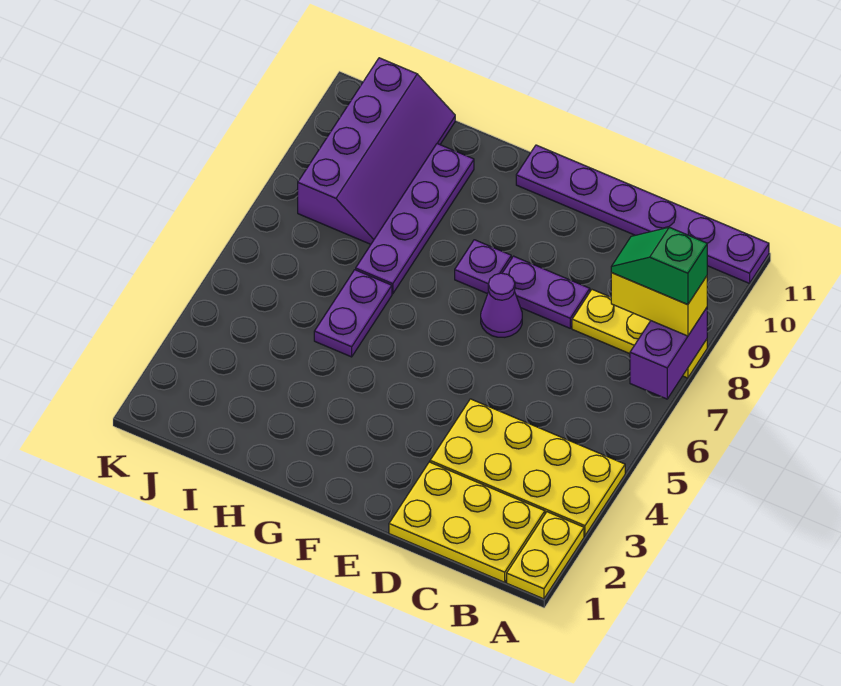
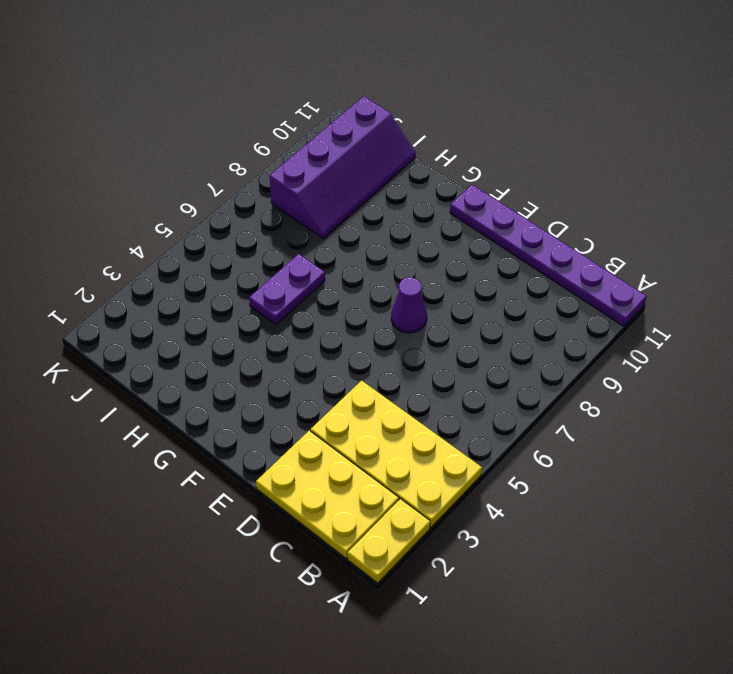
none -> yellow 1x3 plate [572,290,707,378]
none -> purple 1x2 plate [502,256,590,328]
none -> purple 1x1 plate [455,240,511,294]

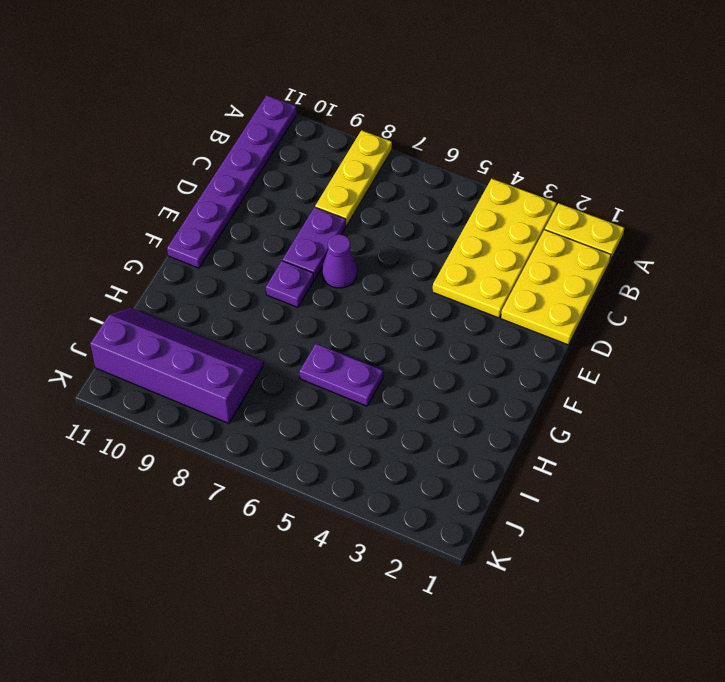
none -> purple 1x4 plate [356,144,474,294]
none -> purple 1x2 brick [630,308,707,399]
none -> yellow 1x2 brick [611,273,707,336]

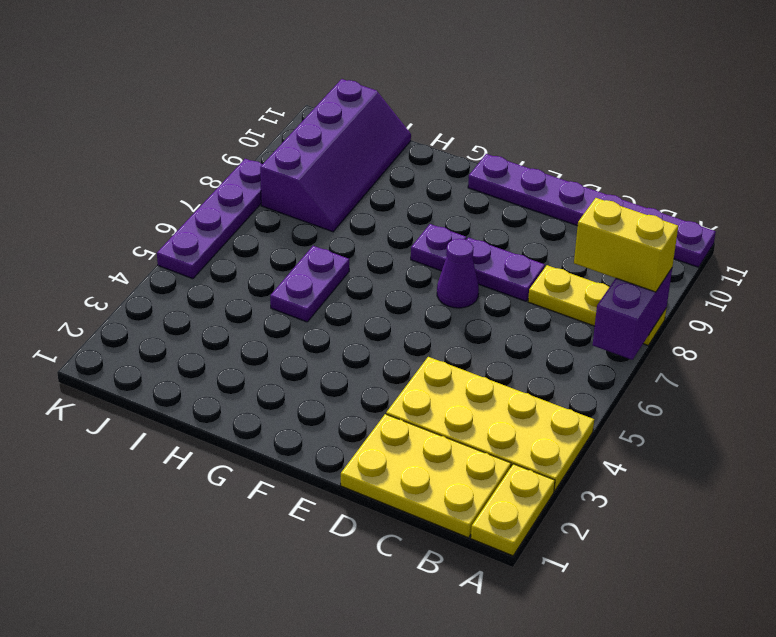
purple 1x4 plate [157,159,262,279] -> purple 1x4 plate moved to [356,144,474,294]
none -> green 1x2 slope [611,227,707,305]

